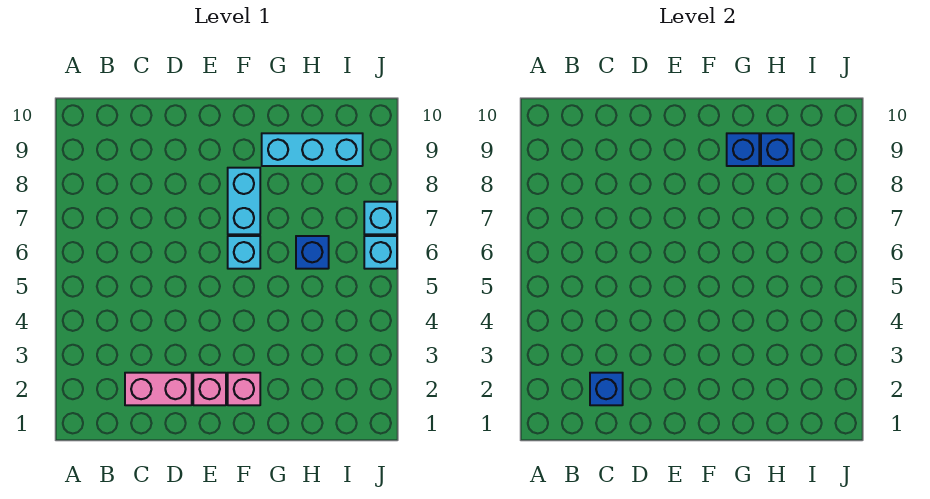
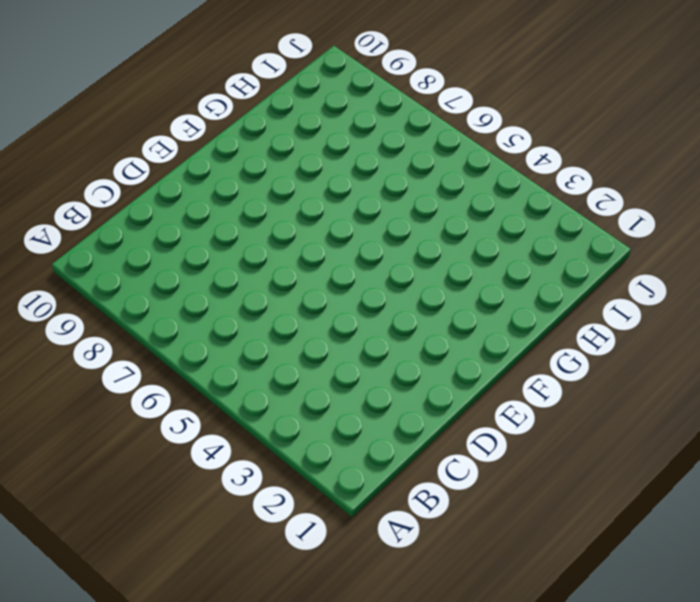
none -> pink 1x2 brick [125,373,192,405]
none -> pink 1x1 brick [193,373,226,405]
none -> pink 1x1 brick [228,373,260,405]

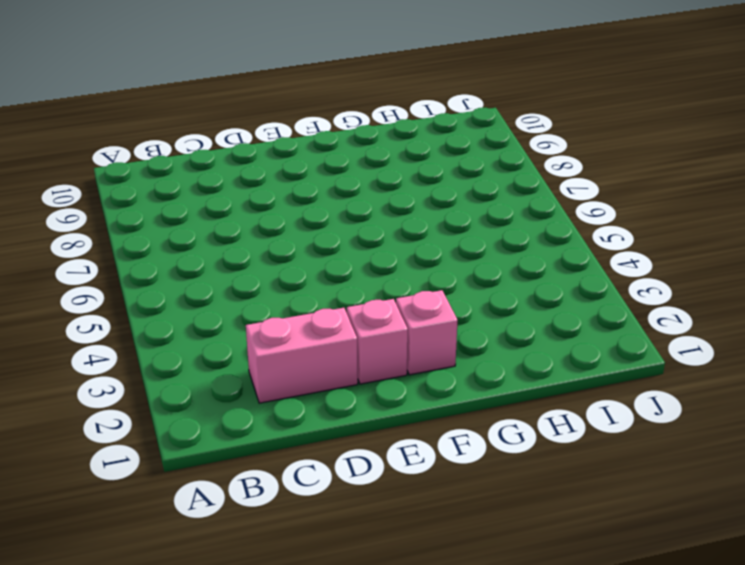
none -> cyan 1x1 brick [228,236,260,269]
none -> cyan 1x2 brick [228,168,260,234]
none -> cyan 1x3 brick [262,133,363,166]

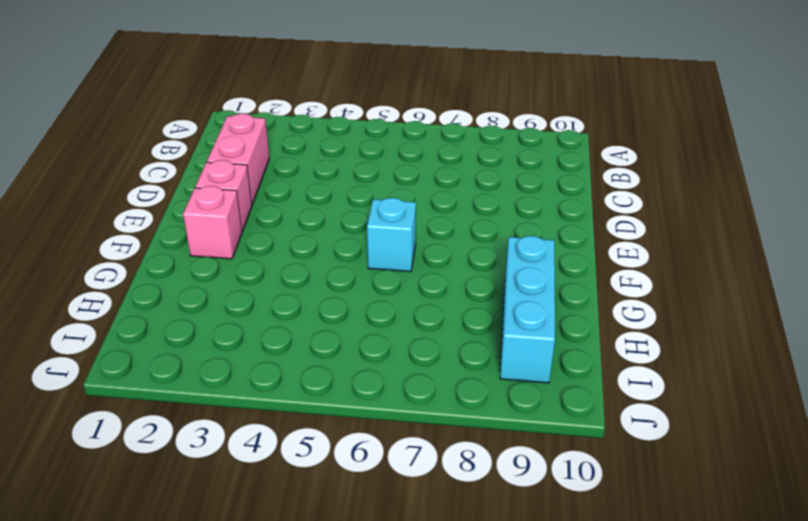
none -> cyan 1x2 brick [228,168,260,234]
none -> blue 1x1 brick [296,236,329,269]
none -> cyan 1x1 brick [364,236,397,269]

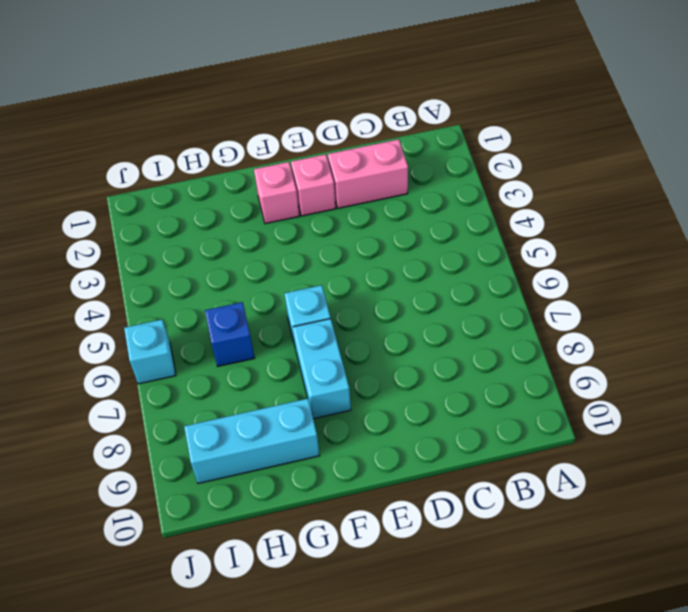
none -> cyan 1x1 brick [364,202,397,234]
none -> blue 1x1 brick [590,373,623,405]
none -> blue 1x1 brick [727,133,759,166]

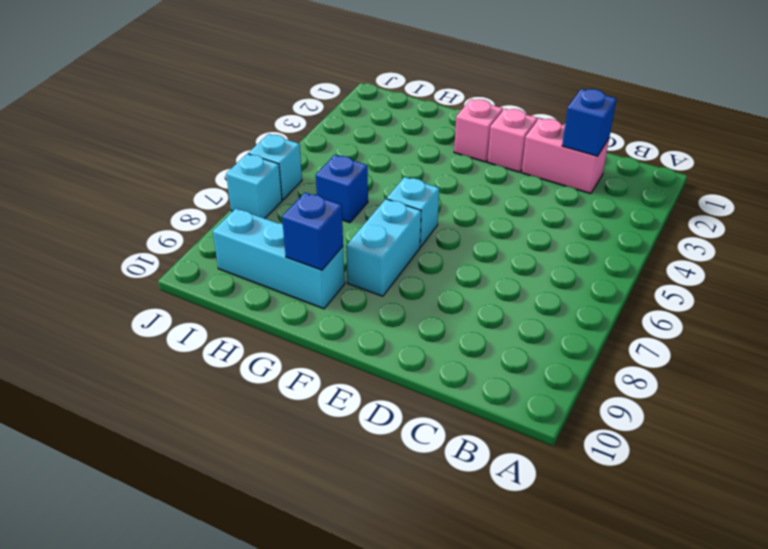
none -> blue 1x1 brick [761,133,794,166]

